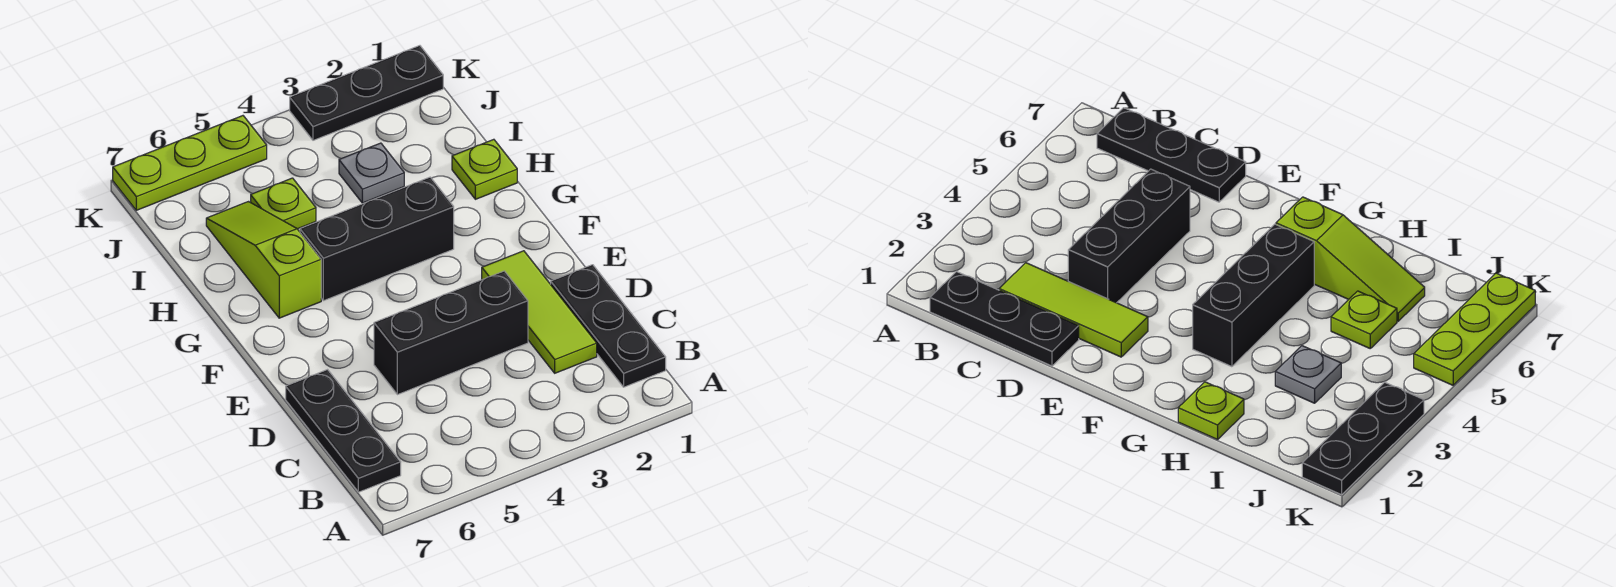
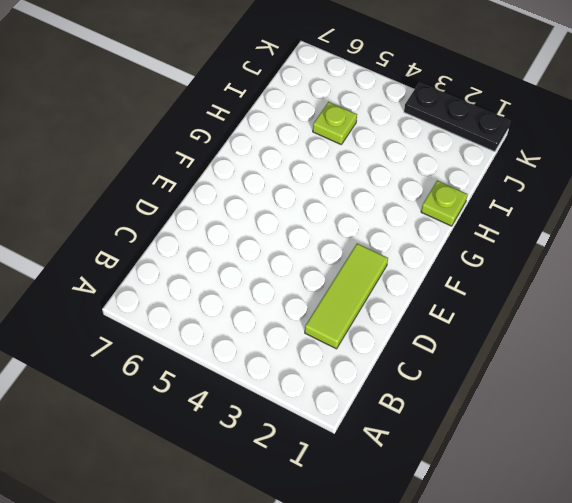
none -> black 1x3 plate [551,265,666,387]
none -> black 1x3 plate [286,370,401,492]

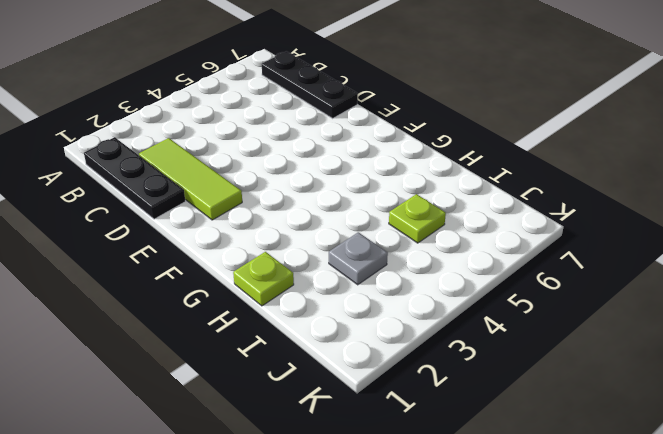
none -> black 1x3 brick [374,271,528,395]
none -> black 1x3 brick [300,177,454,301]

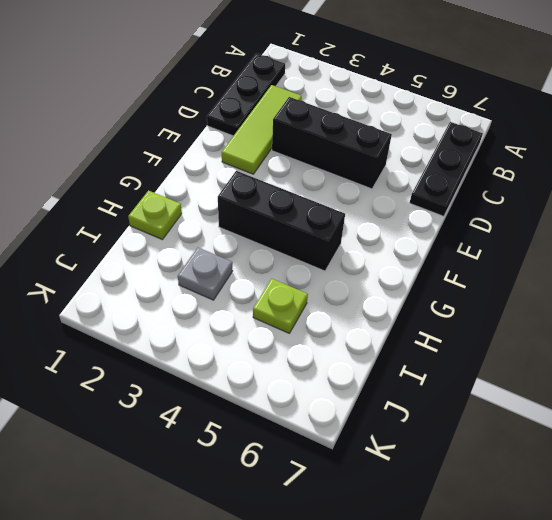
none -> lime 1x3 slope [206,202,321,318]
none -> black 1x3 plate [290,46,443,140]

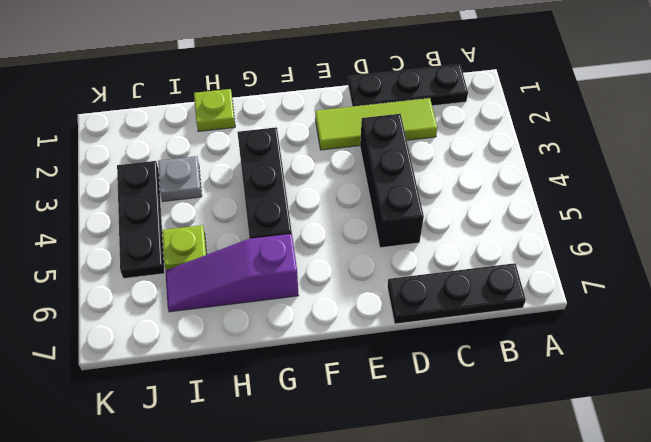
purple 1x3 slope [166,234,299,312] -> lime 1x3 slope [206,202,321,318]
black 1x3 plate [117,161,165,279] -> black 1x3 plate moved to [290,46,443,140]
none -> lime 1x3 plate [113,116,267,210]

